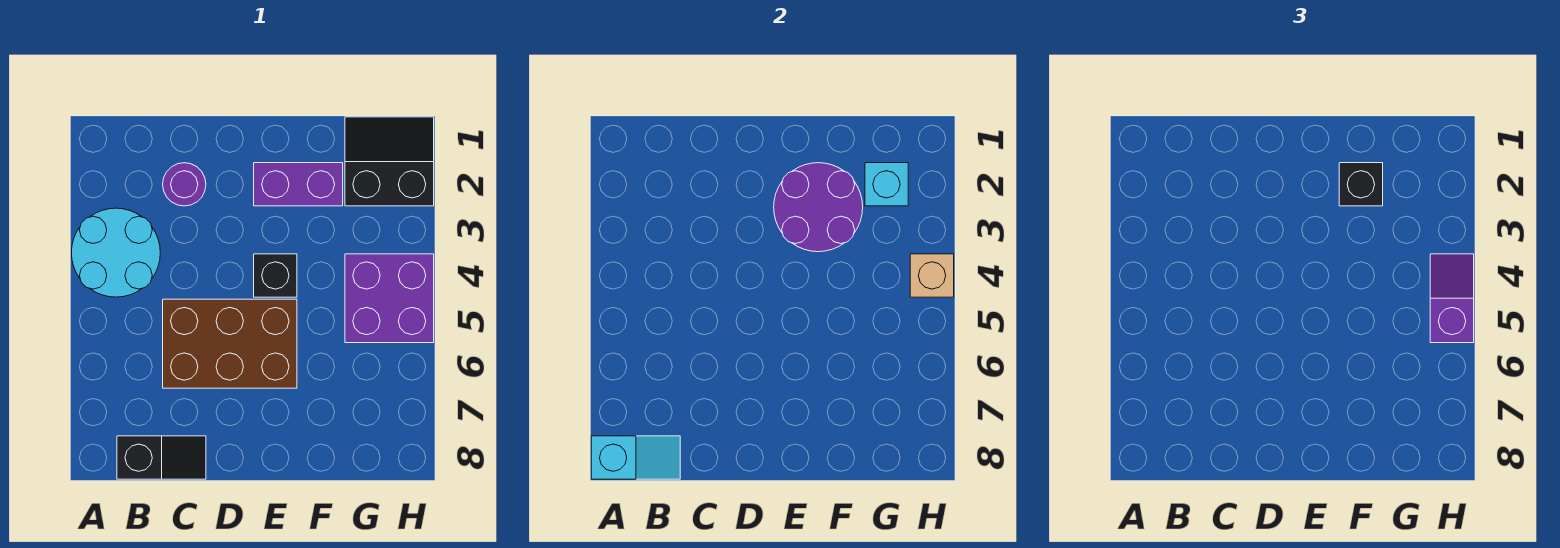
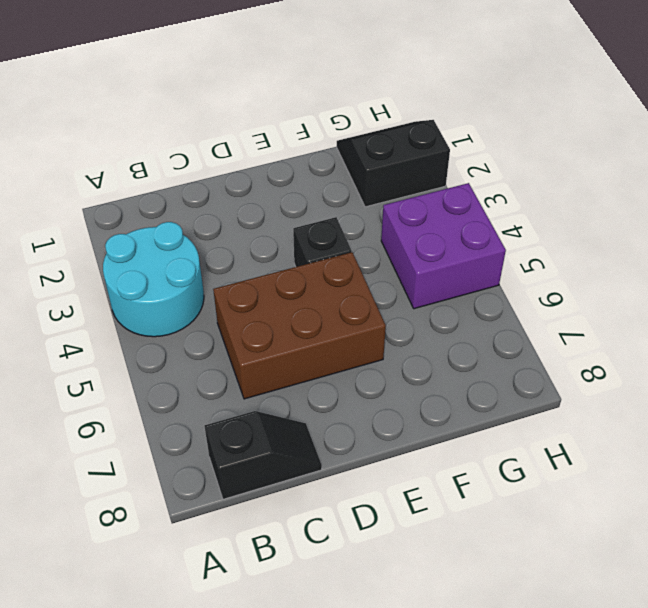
none -> purple 1x1 round brick [163,163,206,206]
none -> purple 1x2 brick [254,163,343,206]
none -> cyan 1x2 slope [591,436,680,479]

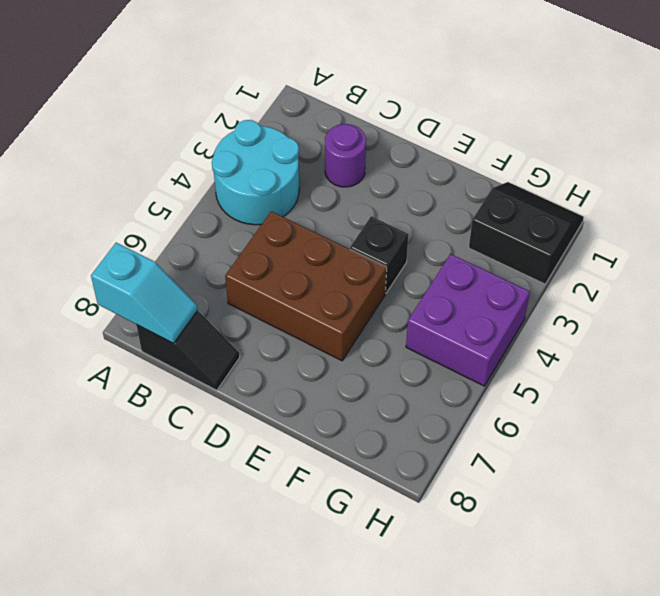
none -> purple 1x2 brick [254,163,343,206]
none -> purple 2x2 round brick [774,163,863,252]
none -> cyan 1x1 brick [865,163,908,206]

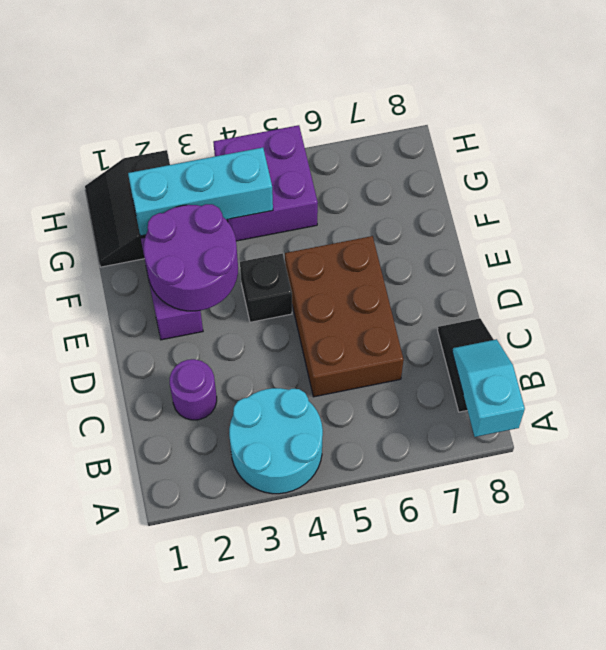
cyan 1x3 brick [128,148,273,236] -> cyan 1x1 brick [865,163,908,206]
none -> tan 1x1 brick [910,254,954,297]
none -> black 1x1 brick [1339,163,1383,206]
none -> purple 1x2 slope [1430,254,1474,343]

